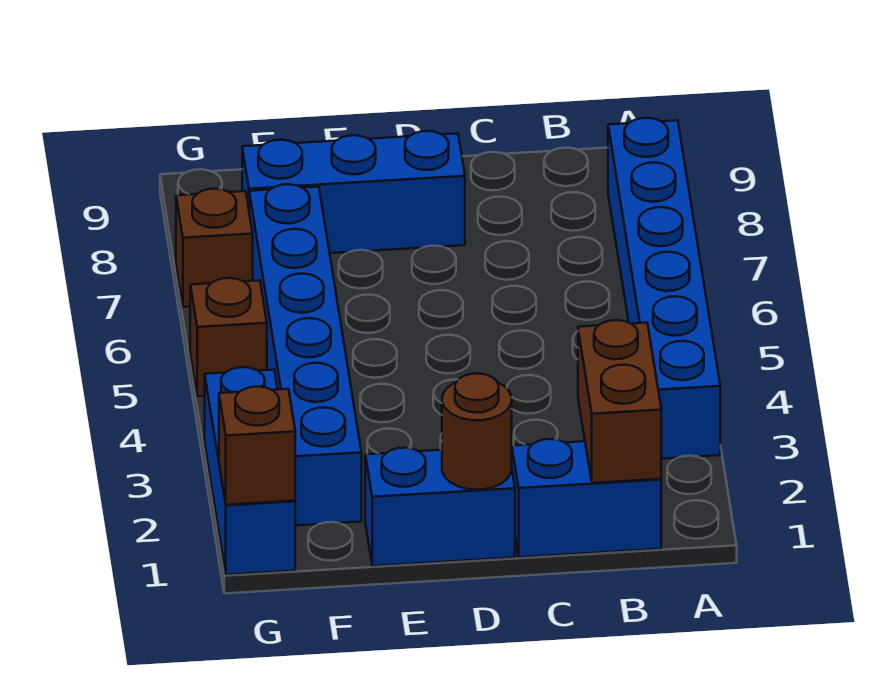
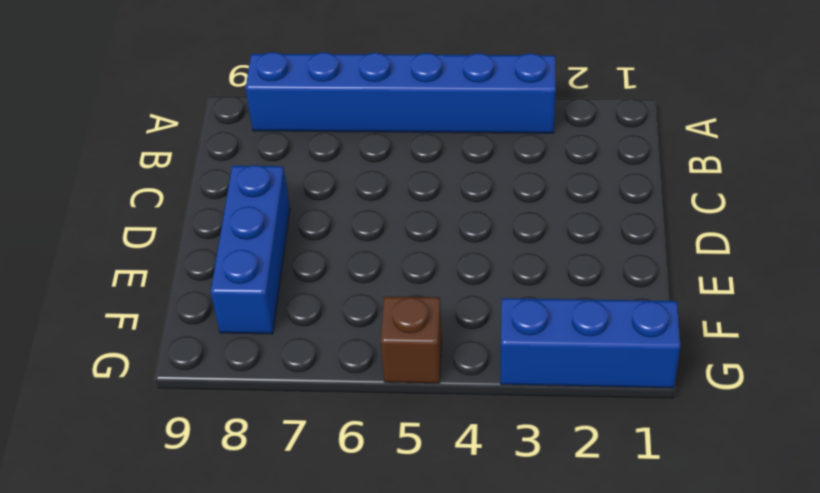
none -> blue 1x2 brick [512,439,661,557]
none -> blue 1x2 brick [365,448,515,566]

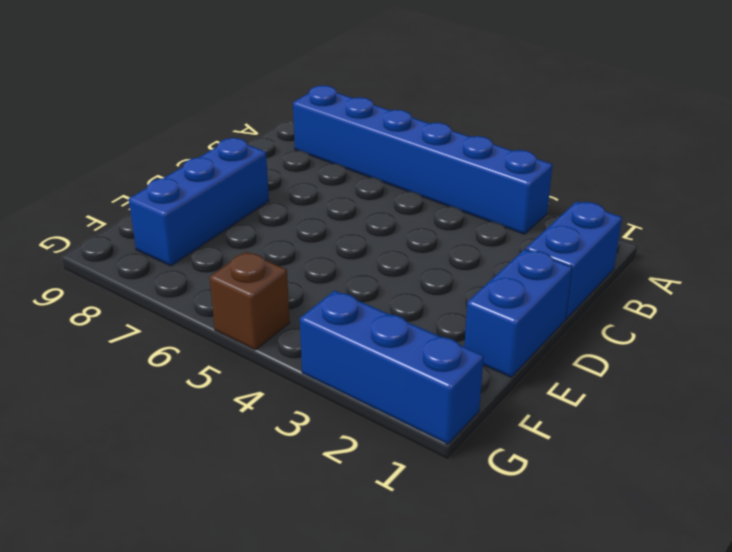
none -> blue 1x6 brick [249,184,362,526]
none -> brown 1x1 brick [176,189,253,307]

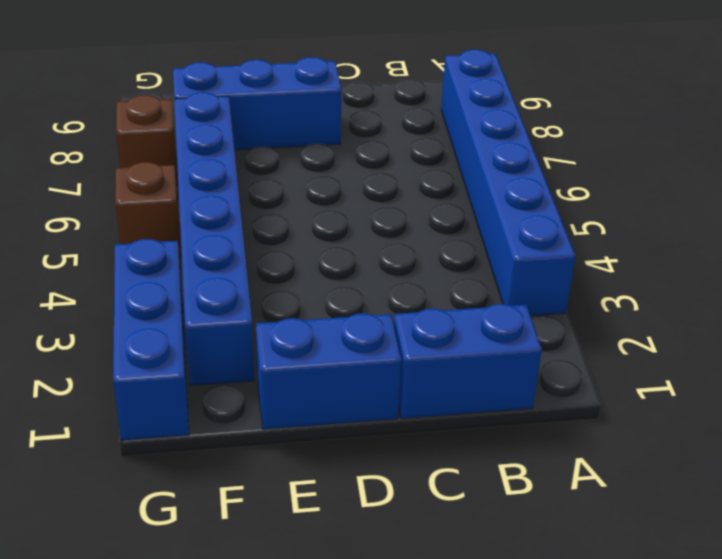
none -> brown 1x2 brick [578,320,661,483]
none -> brown 1x1 round brick [442,373,512,490]

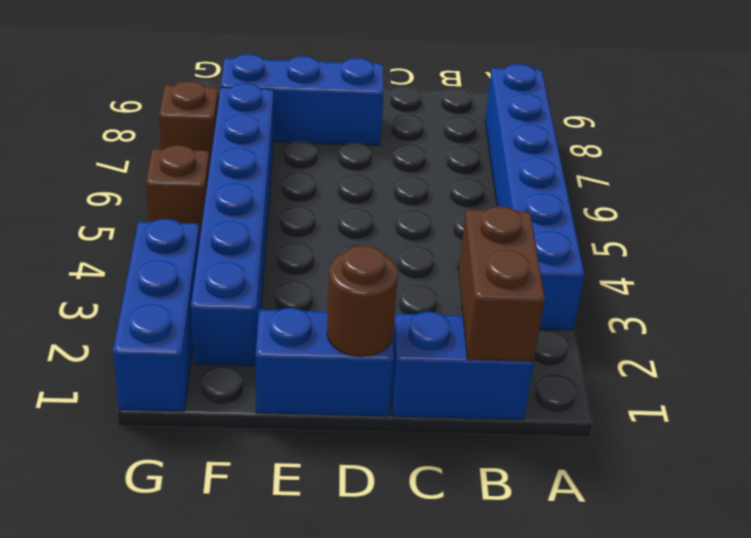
none -> brown 1x1 brick [219,387,295,505]

